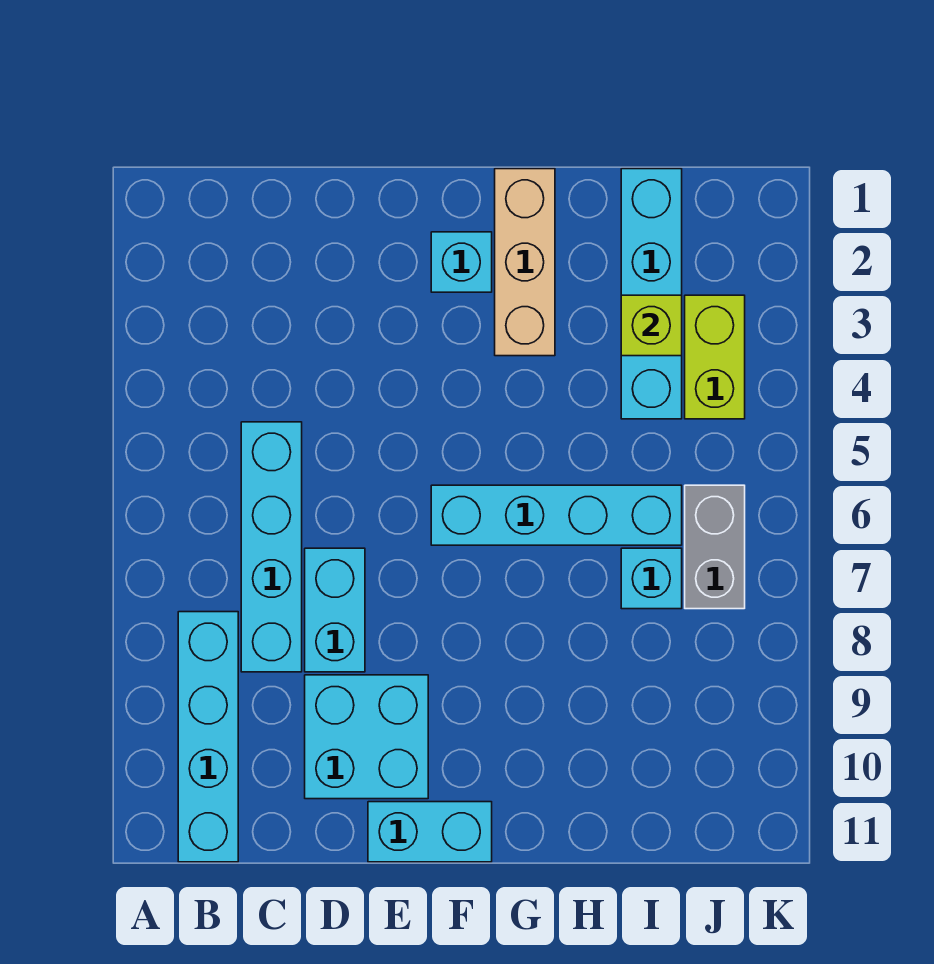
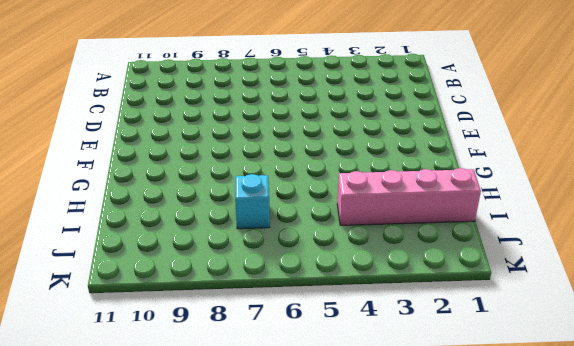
pink 1x4 brick [337,168,481,225] -> cyan 1x4 brick [621,169,682,419]
none -> cyan 1x4 brick [178,612,238,862]
none -> cyan 1x4 brick [241,422,302,672]
none -> cyan 1x2 brick [305,548,365,672]

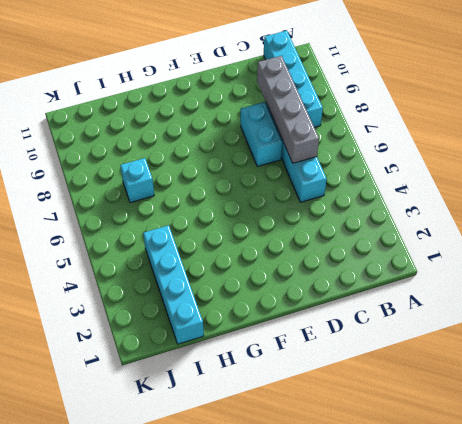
grey 1x4 brick [257,56,319,163] -> none
none -> cyan 2x2 brick [305,675,428,799]
none -> cyan 1x2 brick [368,802,492,862]
none -> cyan 1x1 brick [431,232,492,292]

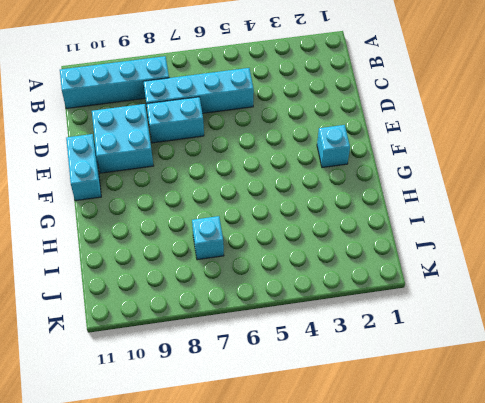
none -> cyan 1x4 brick [431,485,682,545]
none -> tan 1x3 brick [495,169,555,356]
none -> cyan 1x4 brick [621,169,682,419]

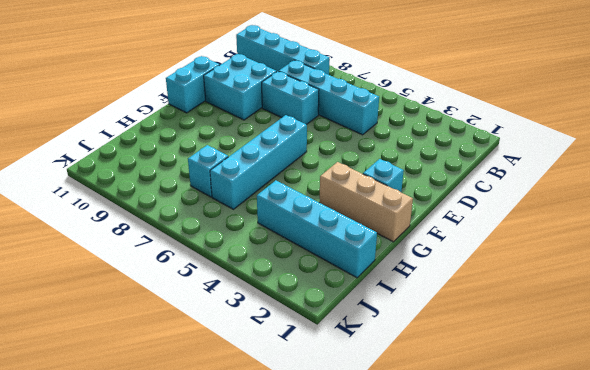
none -> lime 1x2 brick [685,295,745,419]
none -> grey 1x2 brick [685,485,745,609]
none -> lime 1x1 brick [621,295,682,356]

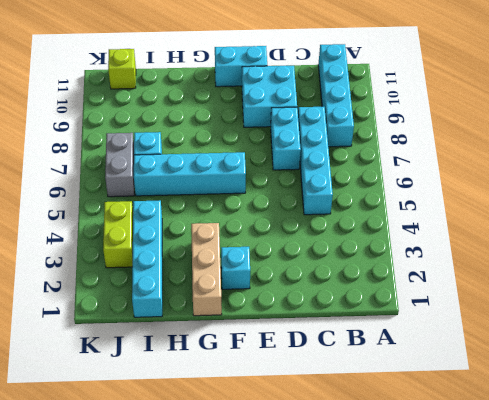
lime 1x1 brick [108,49,136,89] -> lime 1x1 brick moved to [621,295,682,356]

